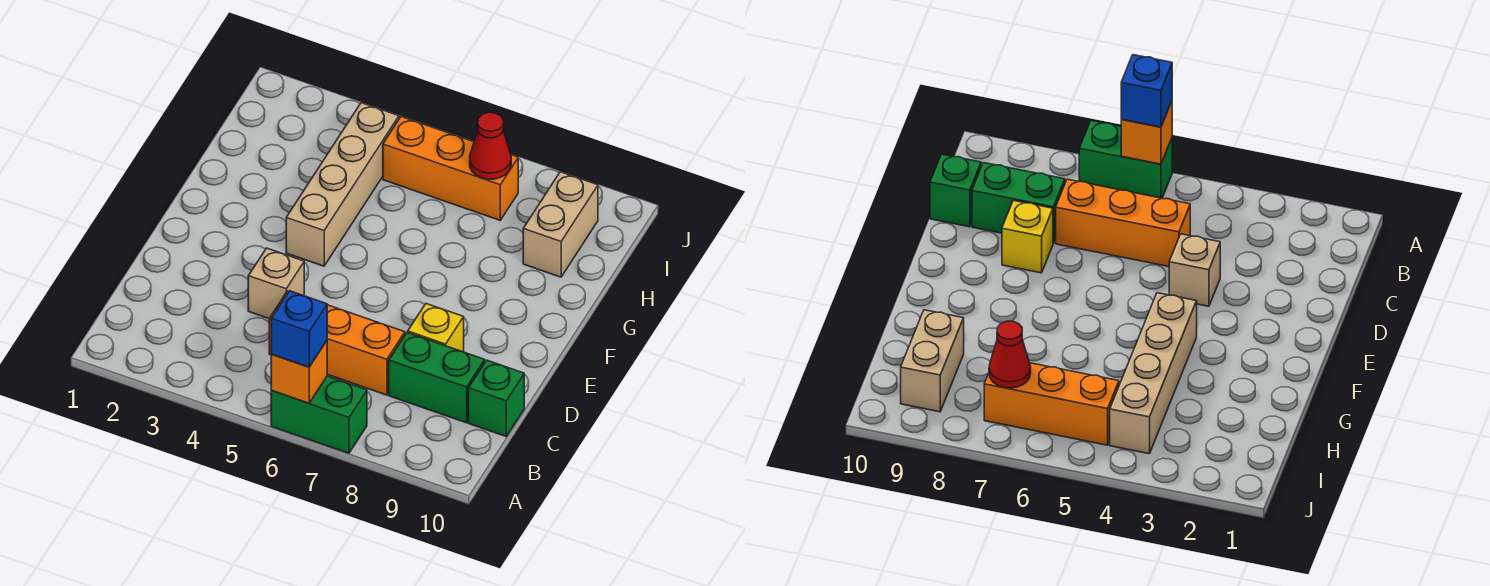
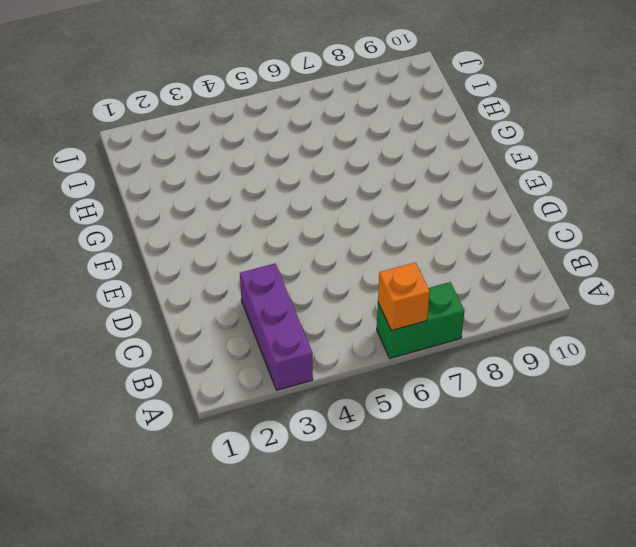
purple 1x3 brick [240,264,313,390] -> none
none -> orange 1x3 brick [269,291,405,395]
none -> green 1x2 brick [389,333,485,423]
none -> green 1x1 brick [468,360,524,436]

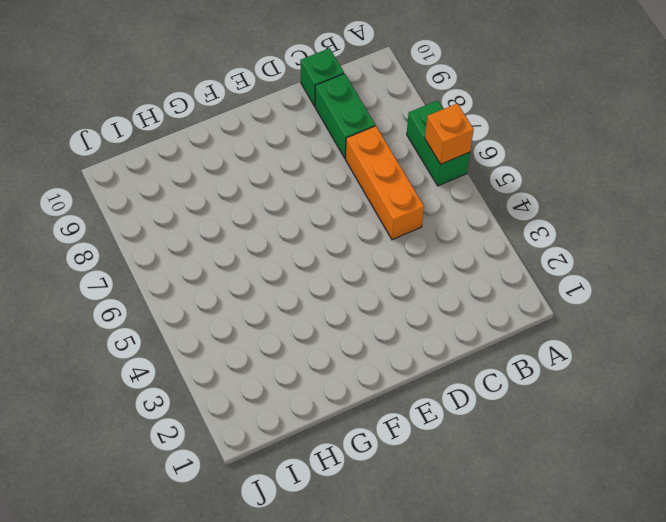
none -> tan 1x1 brick [248,248,304,318]
none -> yellow 1x1 brick [408,304,464,352]
none -> tan 1x4 brick [286,103,399,266]

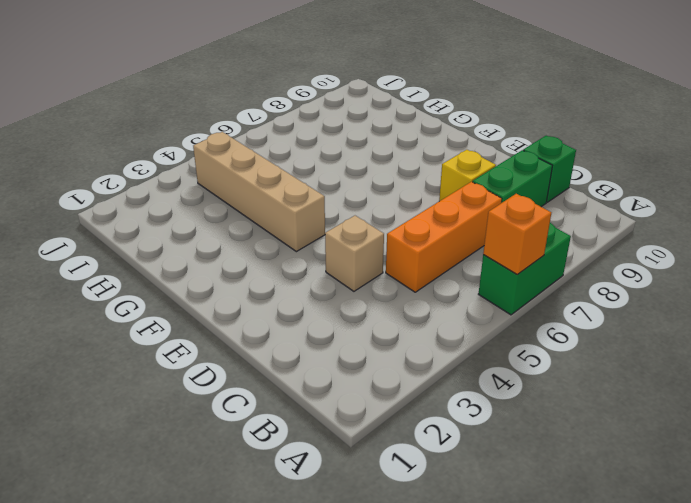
none -> tan 1x2 brick [523,172,598,277]
none -> orange 1x3 brick [383,117,518,220]
none -> red 1x1 cone [470,112,511,179]

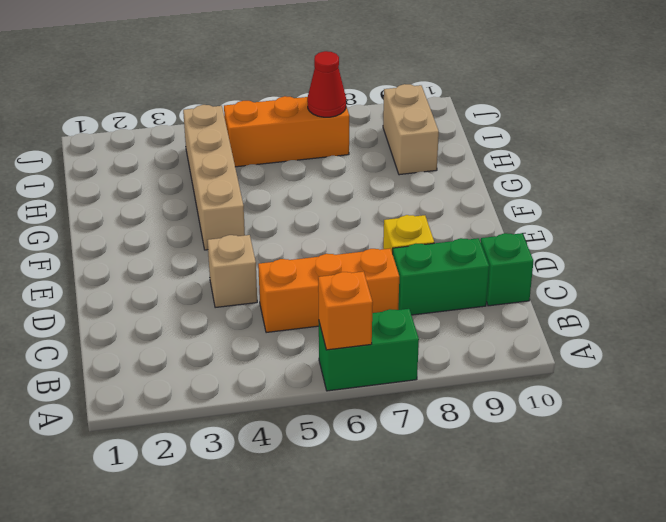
none -> blue 1x1 brick [271,291,327,367]

